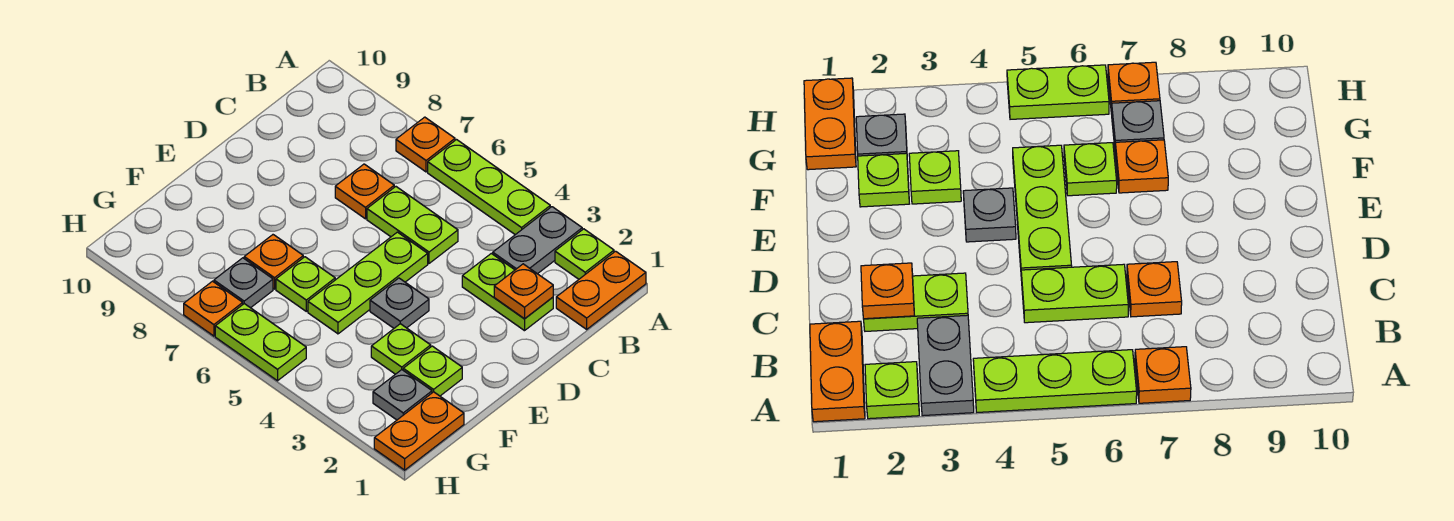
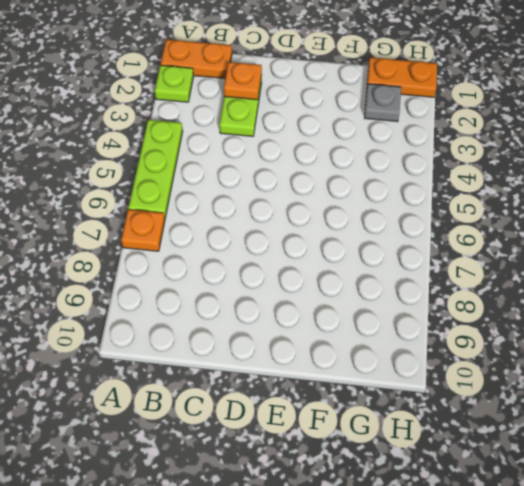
none -> grey 1x2 plate [493,207,582,274]
none -> lime 1x2 plate [367,187,458,263]
none -> orange 1x1 plate [335,164,394,219]

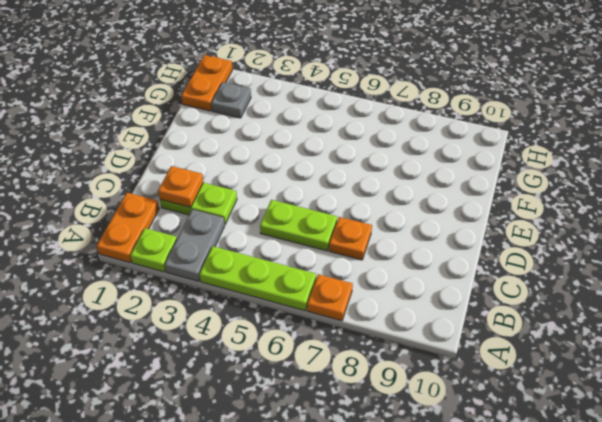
none -> lime 1x3 plate [308,232,428,334]
none -> grey 1x1 plate [370,278,429,328]
none -> lime 1x1 plate [403,346,462,396]

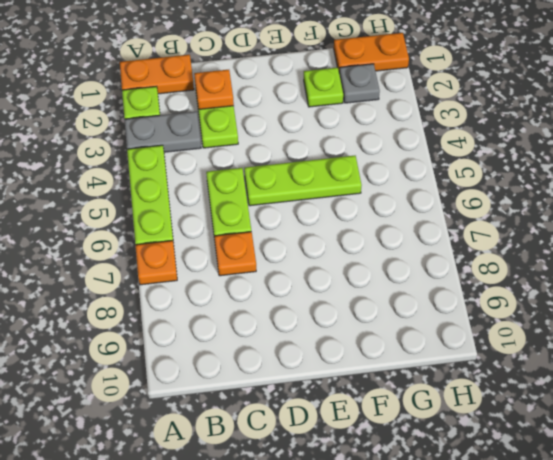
none -> grey 1x1 plate [370,278,429,328]
none -> lime 1x1 plate [371,324,431,374]
none -> lime 1x1 plate [276,257,335,311]

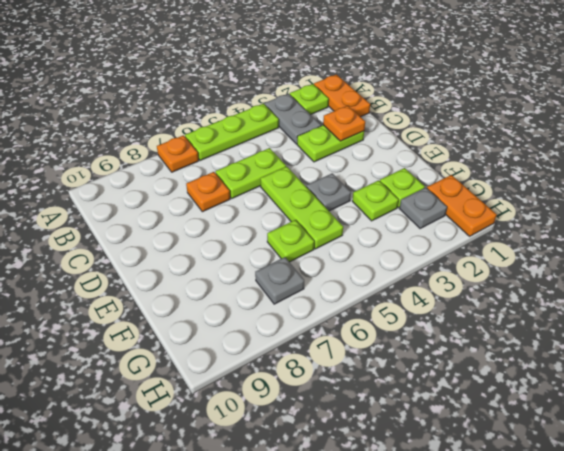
none -> orange 1x1 plate [244,235,303,289]
none -> lime 1x2 plate [215,304,306,381]
none -> orange 1x1 plate [184,281,243,336]

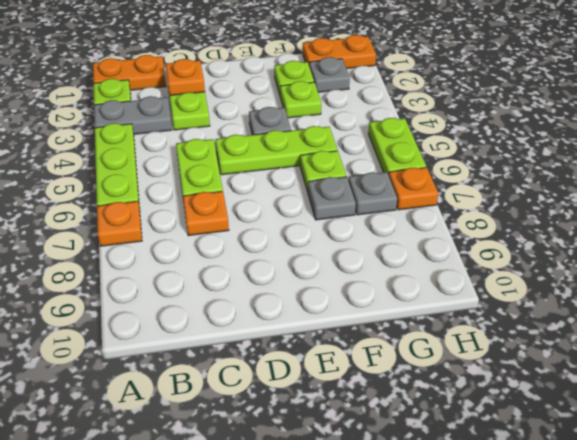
grey 1x1 plate [308,177,356,220] -> orange 1x1 plate [244,235,303,289]

